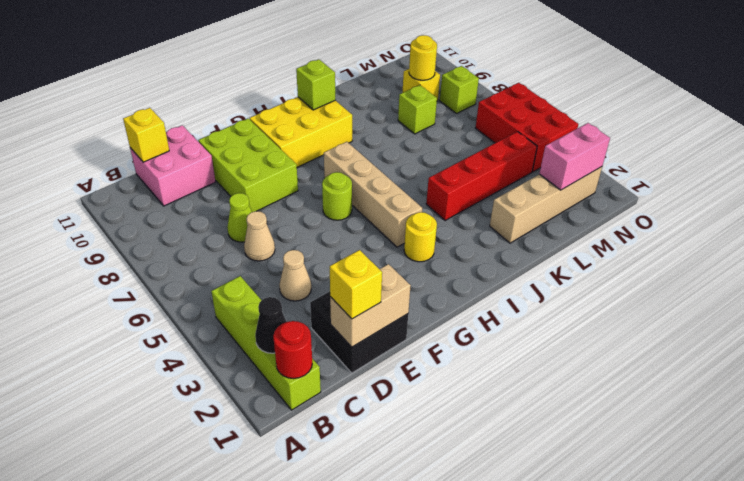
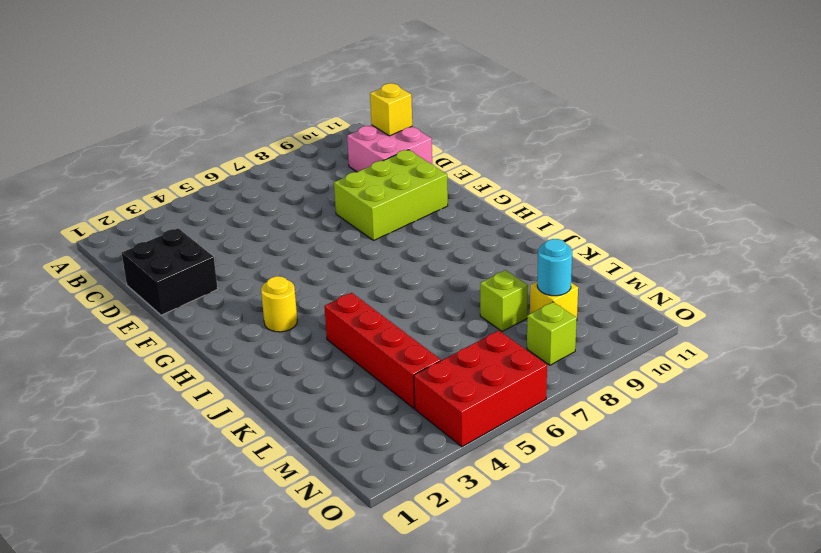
cyan 1x1 round brick [537,239,572,296] -> yellow 1x1 round brick [409,35,437,80]
none -> lime 1x4 brick [211,276,321,410]
none -> tan 1x1 cone [279,250,311,301]
none -> tan 1x1 cone [244,211,275,261]

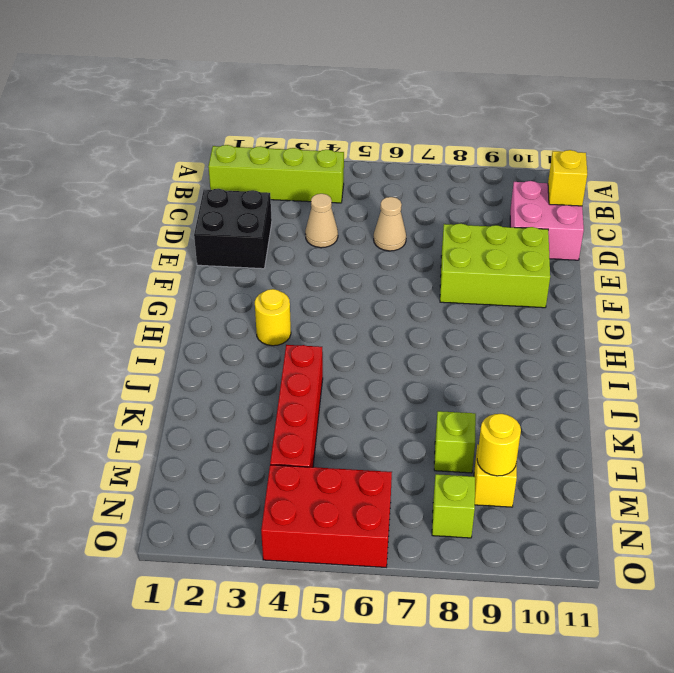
none -> lime 1x1 cone [227,193,252,242]
none -> lime 1x1 round brick [322,172,352,220]
none -> yellow 2x3 brick [250,97,352,167]

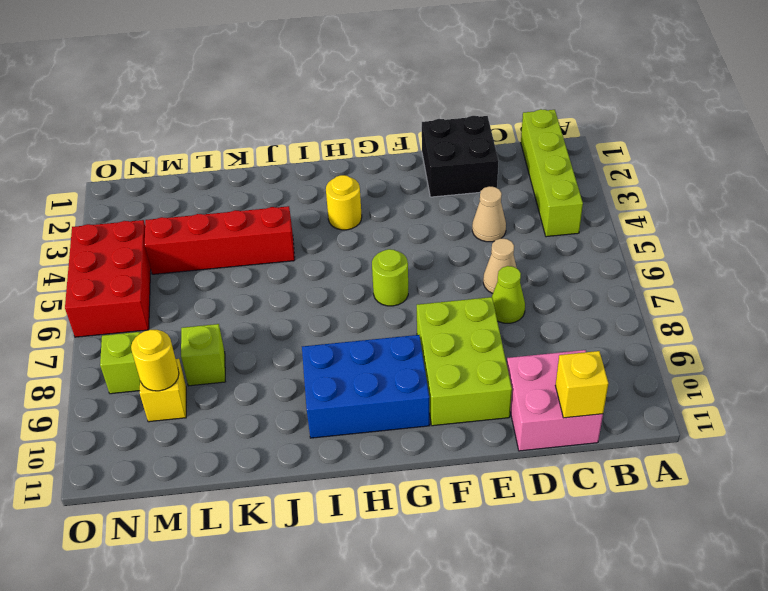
blue 2x3 brick [302,335,430,438] -> yellow 2x3 brick [250,97,352,167]
none -> tan 1x4 brick [324,142,422,247]
none -> tan 1x4 brick [490,167,602,243]
none -> red 1x1 round brick [273,321,312,379]

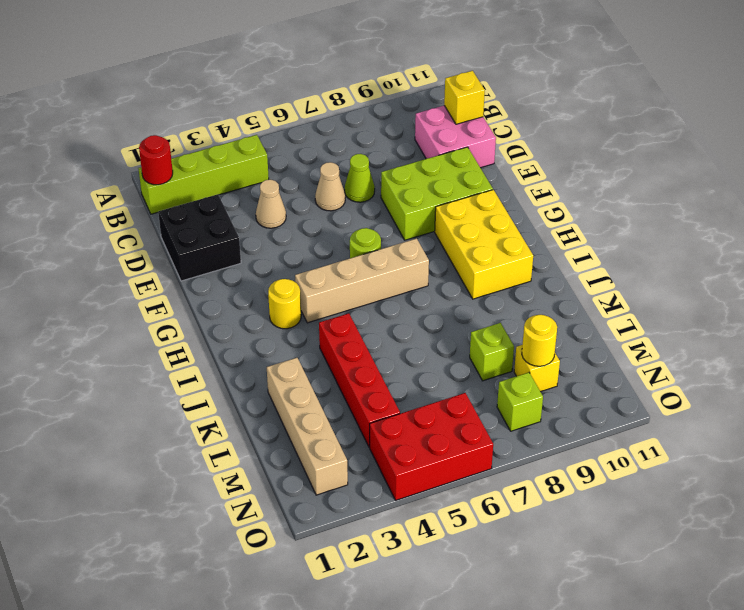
none -> black 1x1 cone [255,297,286,353]
none -> tan 1x2 brick [330,264,411,347]
none -> lime 1x1 brick [296,59,335,110]

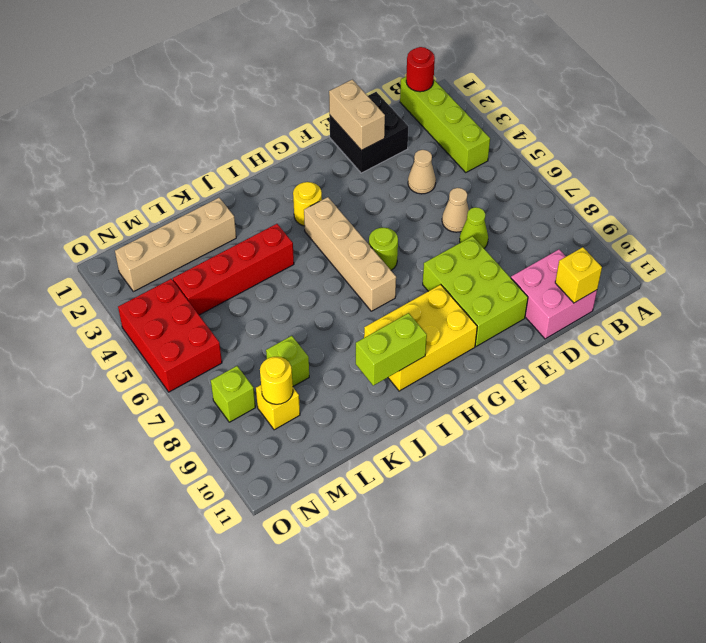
tan 1x2 brick [329,80,385,150] -> tan 1x2 brick turned to [330,264,411,347]
lime 1x2 brick [356,313,427,385] -> lime 1x1 brick [296,59,335,110]
none -> black 1x1 cone [255,297,286,353]
none -> pink 1x2 brick [539,123,610,190]
none -> yellow 1x1 brick [330,250,382,319]

